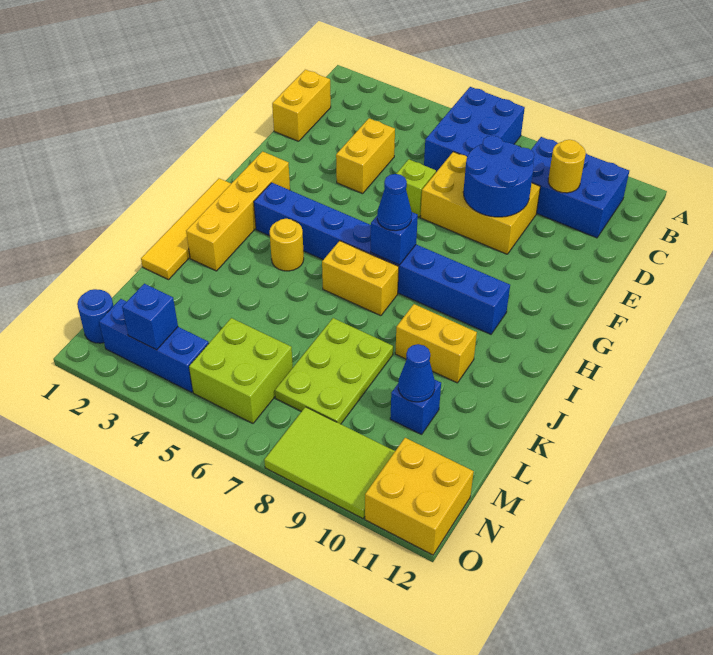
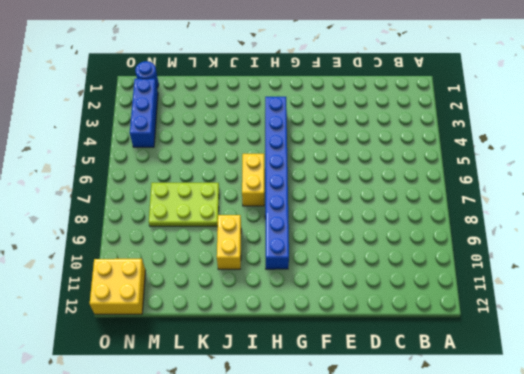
none -> blue 2x3 brick [424,87,525,172]
none -> blue 2x3 brick [531,137,629,238]
none -> yellow 1x2 brick [272,70,331,141]

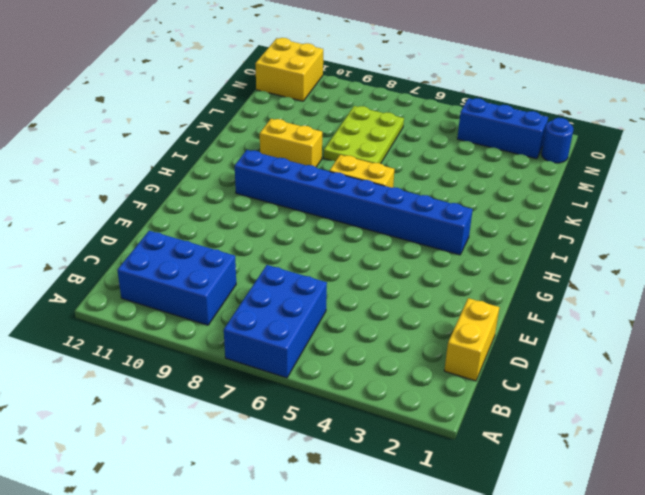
none -> yellow 1x2 brick [336,118,395,194]
none -> yellow 2x3 brick [421,152,540,254]
none -> lime 1x1 brick [396,159,436,217]

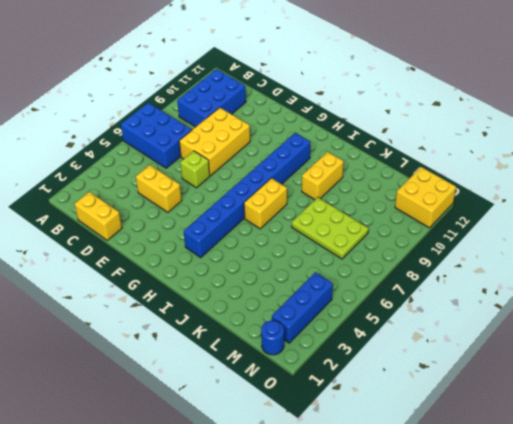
none -> yellow 1x4 brick [186,152,290,271]
none -> yellow 1x4 tile [141,178,231,280]
none -> yellow 1x1 round brick [270,219,304,271]

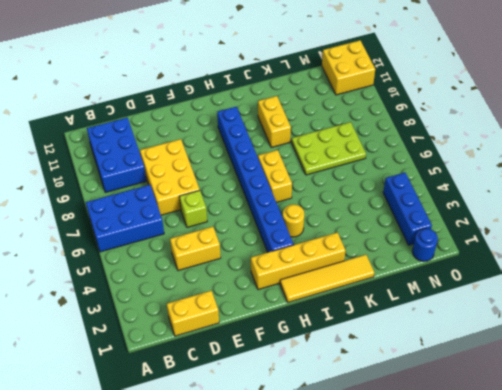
none -> blue 1x1 brick [390,380,441,434]
none -> lime 2x2 brick [189,318,293,423]
none -> lime 2x3 tile [264,407,395,519]

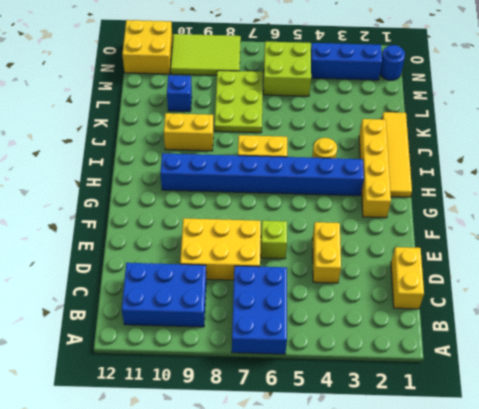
none -> yellow 1x1 round brick [548,140,586,193]
none -> blue 2x2 round brick [463,136,534,217]
none -> blue 1x1 brick [371,212,418,265]

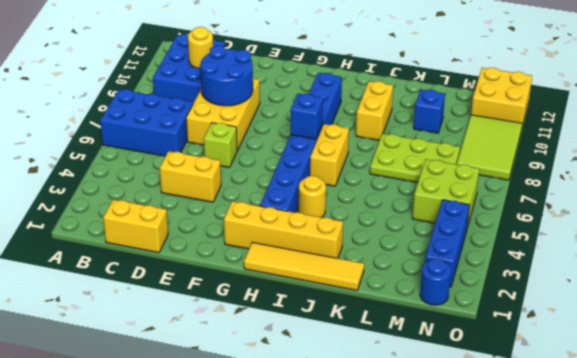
none -> blue 1x1 cone [398,344,435,402]
none -> blue 1x1 brick [122,284,178,350]
none -> blue 1x1 cone [377,174,412,231]

